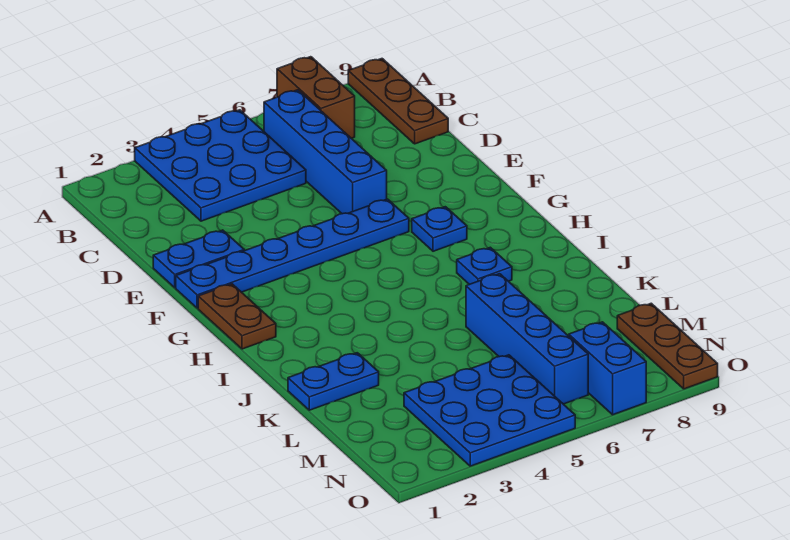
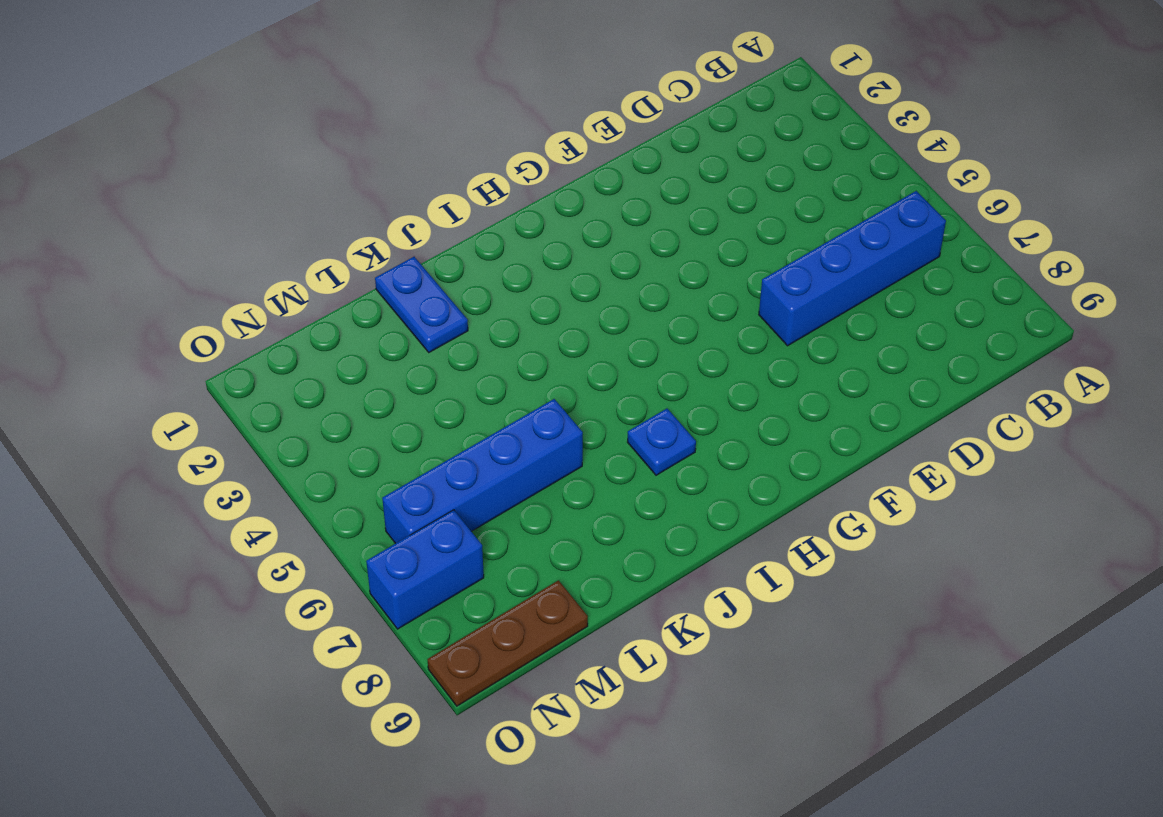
none -> blue 3x3 plate [135,110,306,221]
none -> brown 1x2 brick [277,57,355,138]
none -> brown 1x3 plate [348,59,448,144]

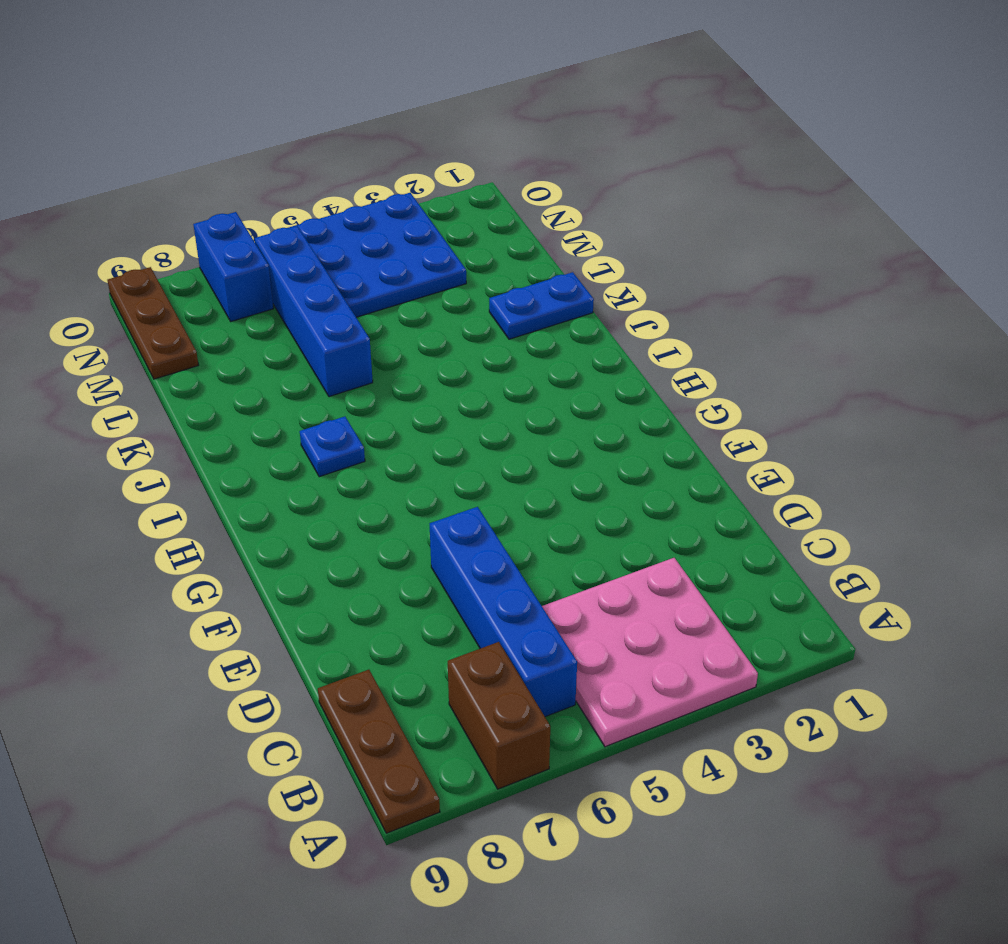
pink 3x3 plate [542,558,758,747] -> blue 3x3 plate [135,110,306,221]
none -> blue 1x2 plate [153,230,244,288]
none -> blue 1x6 plate [176,199,409,308]
none -> brown 1x2 plate [198,284,276,349]

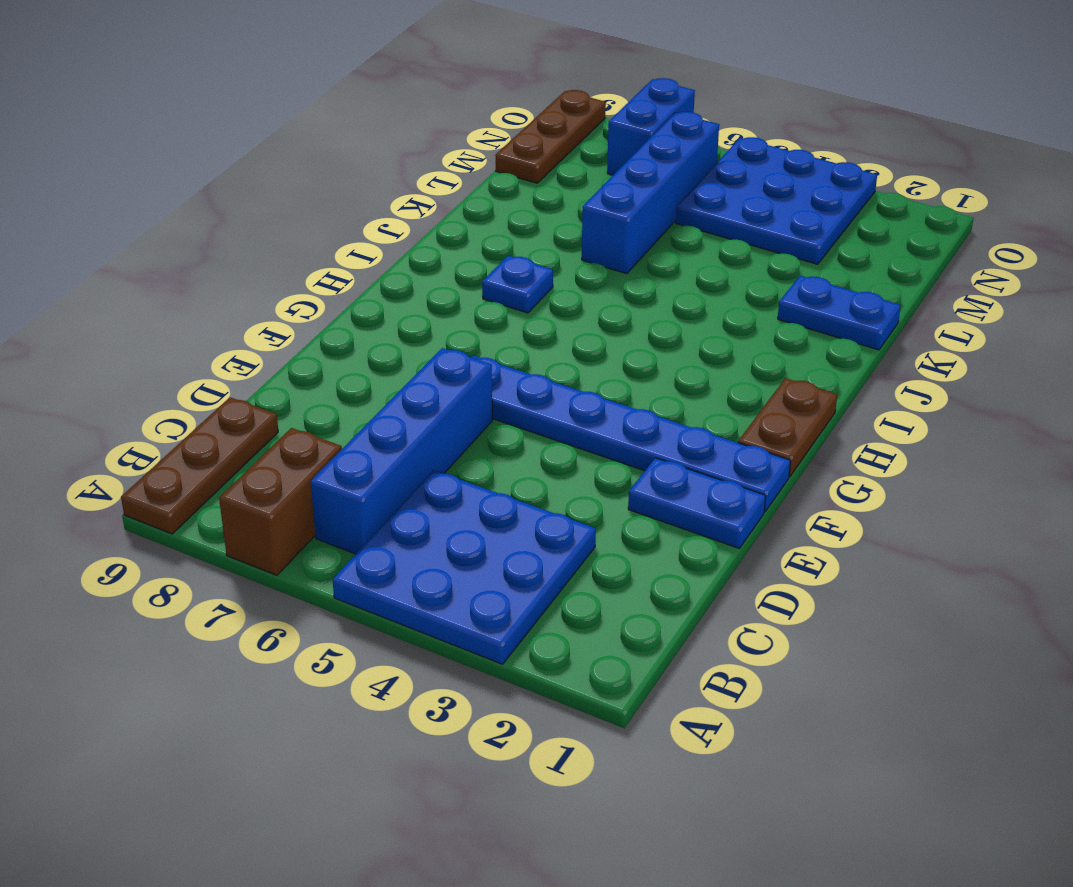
none -> blue 1x1 plate [412,207,467,251]

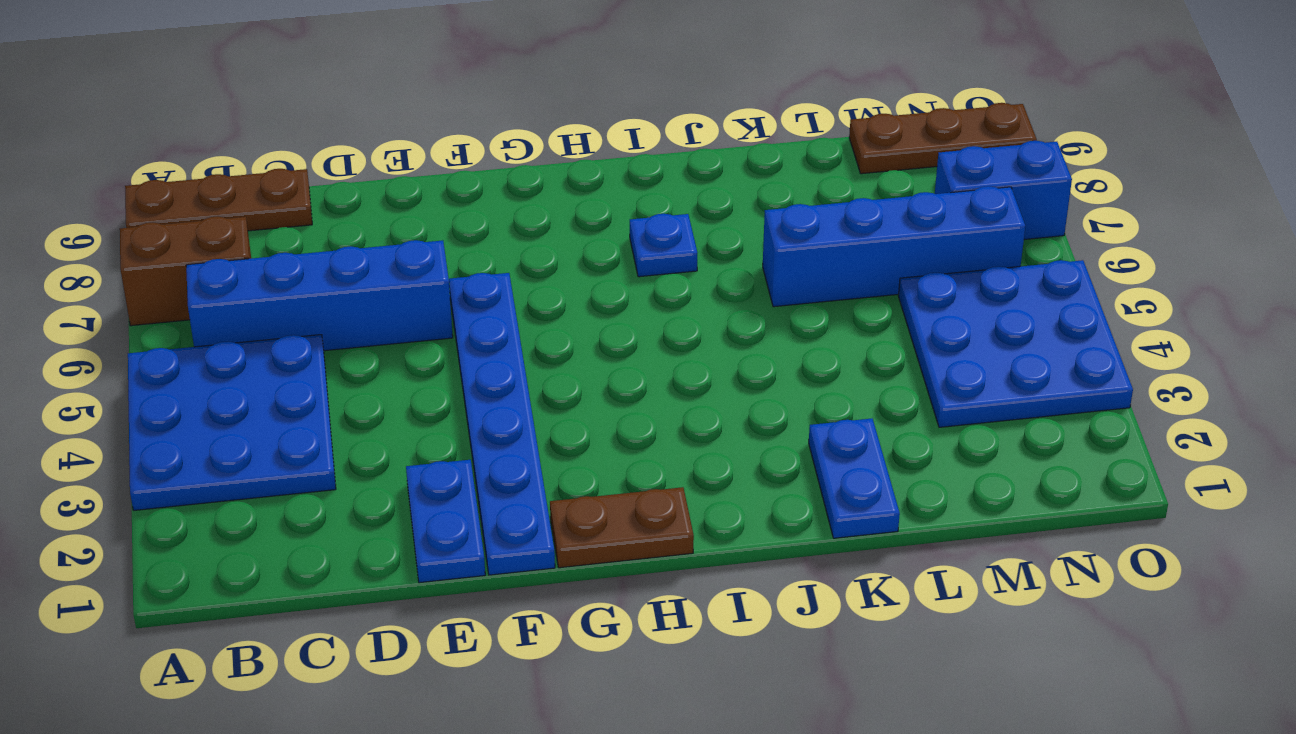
none -> blue 1x1 plate [412,207,467,251]

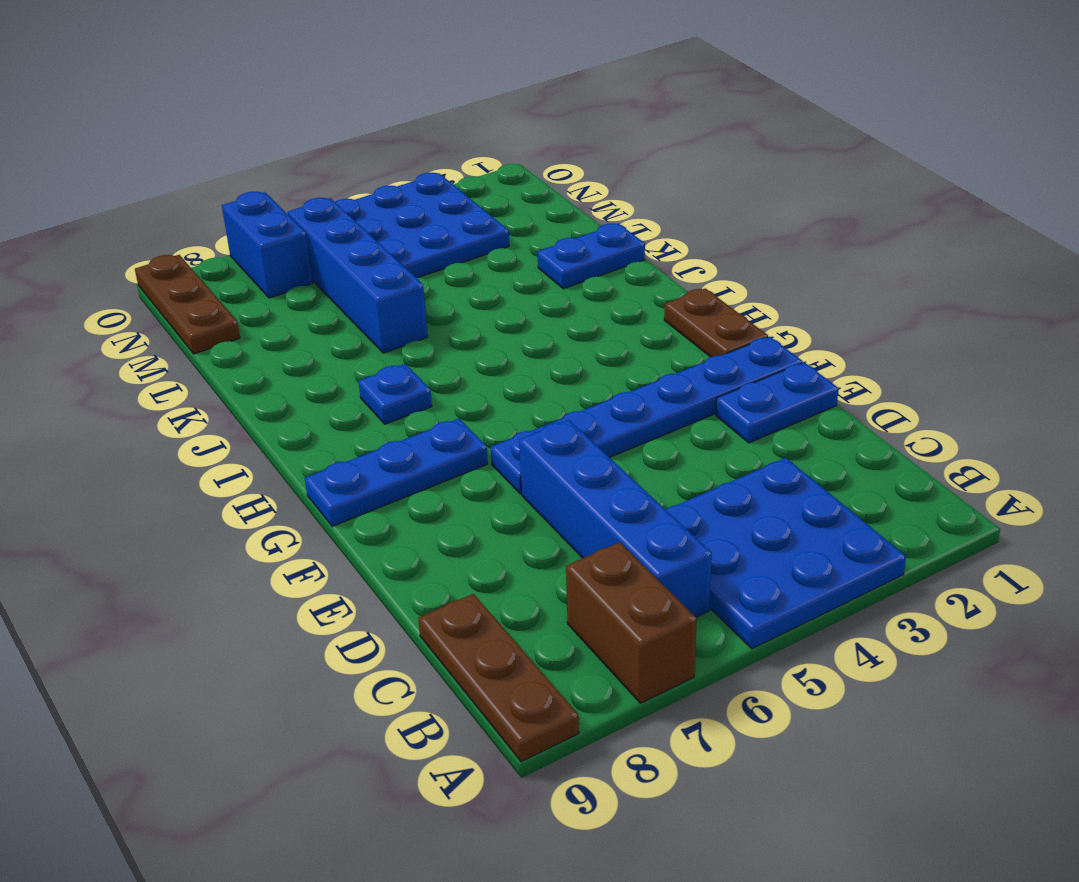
blue 1x3 plate [305,419,488,526] -> blue 1x1 plate [412,207,467,251]

